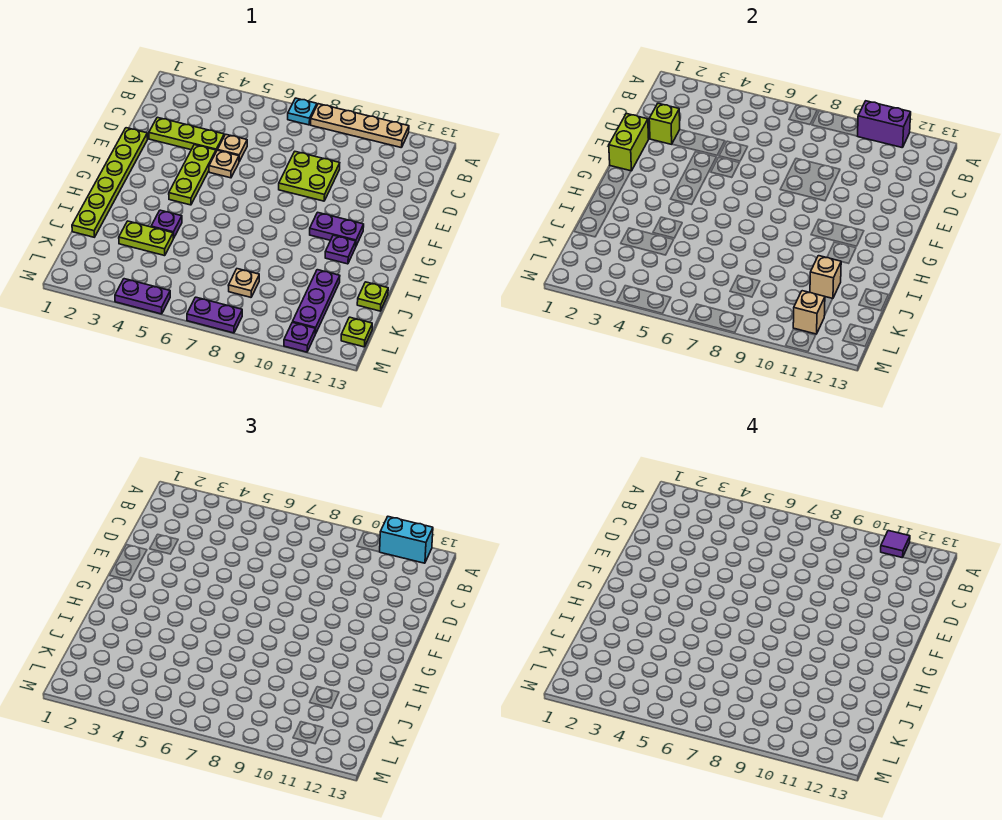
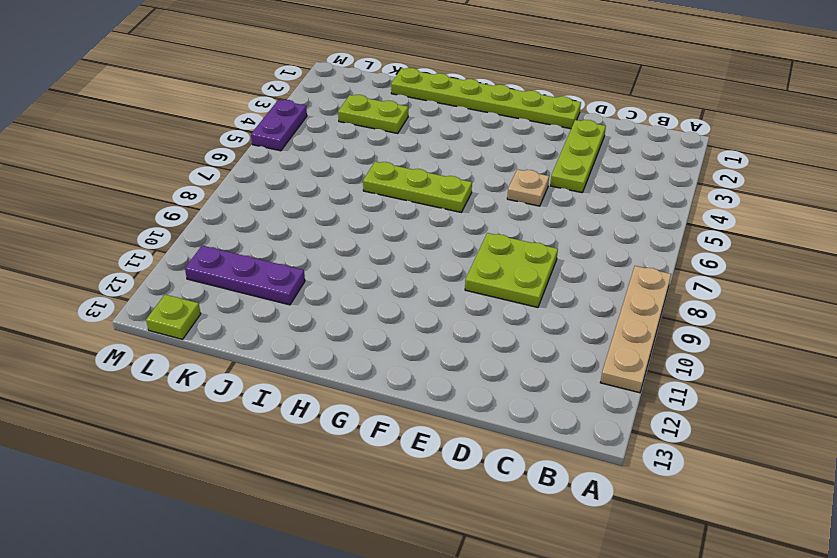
lime 1x3 plate [363,162,472,212] -> lime 1x3 plate moved to [169,145,216,205]
lime 1x2 plate [338,95,408,133] -> lime 1x2 plate turned to [119,221,173,256]
none -> cyan 1x1 plate [288,98,317,125]
none -> tan 1x1 plate [218,134,247,161]
none -> purple 1x2 plate [310,212,364,246]

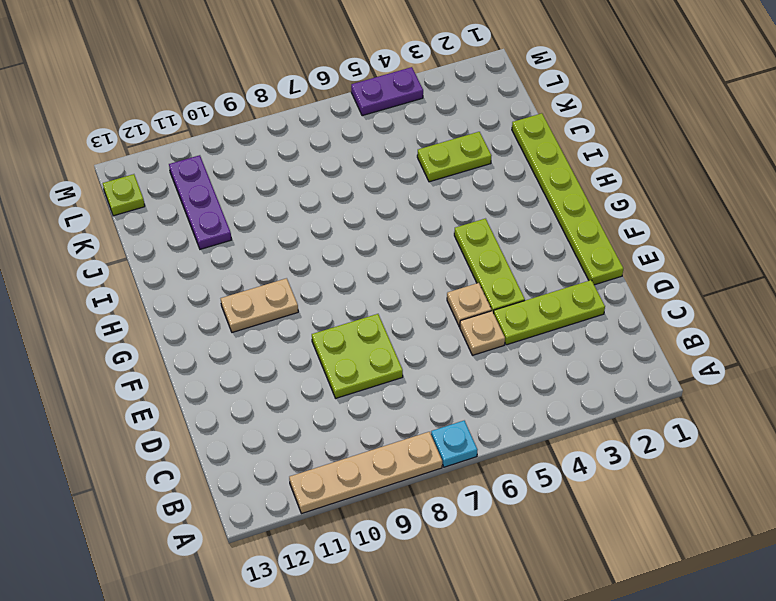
tan 1x2 plate [221,278,298,332] -> purple 1x2 plate [310,212,364,246]
none -> purple 1x1 plate [325,235,356,264]
none -> purple 1x1 plate [151,210,182,238]
none -> lime 1x1 plate [357,282,388,311]

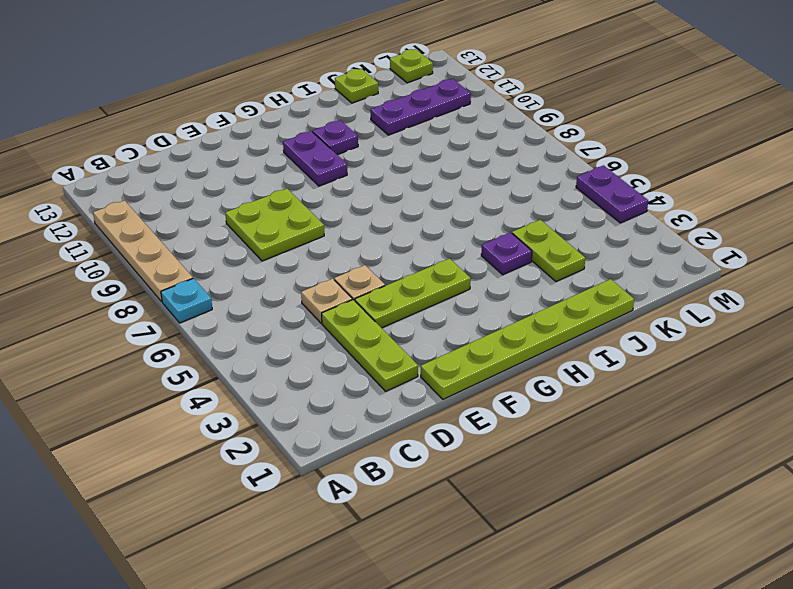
none -> tan 1x1 plate [228,269,259,297]
none -> purple 1x2 plate [187,297,242,333]
none -> purple 1x1 plate [284,322,315,352]

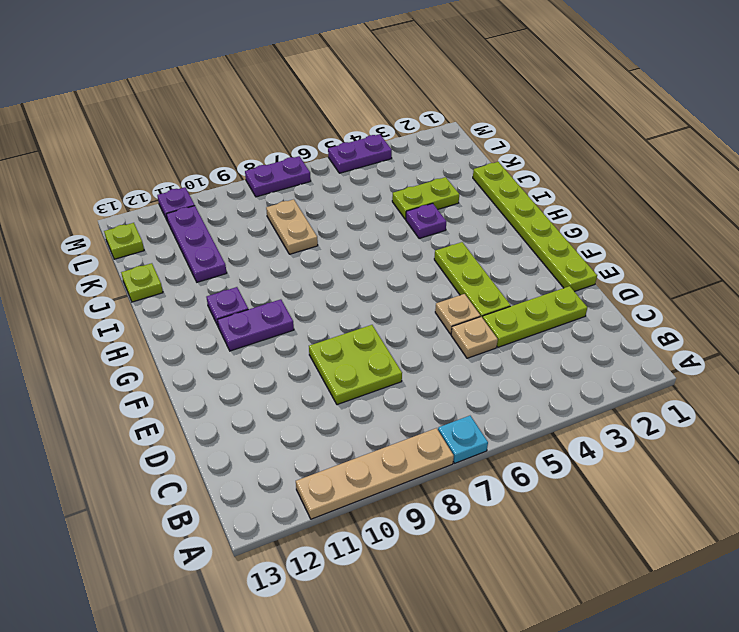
tan 1x2 plate [266,199,318,254] -> tan 1x1 plate [228,269,259,297]
none -> purple 1x2 brick [858,101,911,148]
none -> lime 1x1 brick [649,103,680,144]
none -> lime 1x2 brick [609,114,649,171]

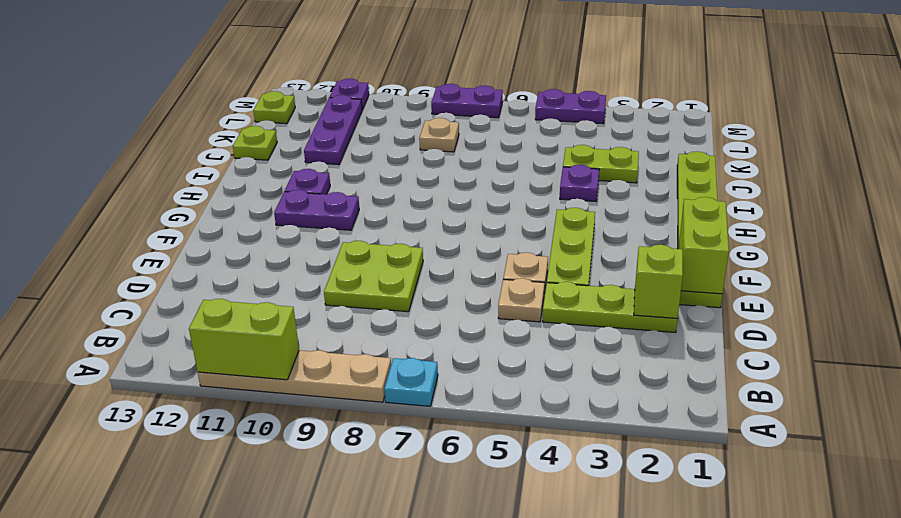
lime 1x2 brick [189,299,299,380] -> purple 1x2 brick [858,101,911,148]
none -> tan 1x1 brick [810,256,841,299]
none -> tan 1x1 brick [793,291,825,334]
none -> cyan 1x2 brick [380,517,433,563]

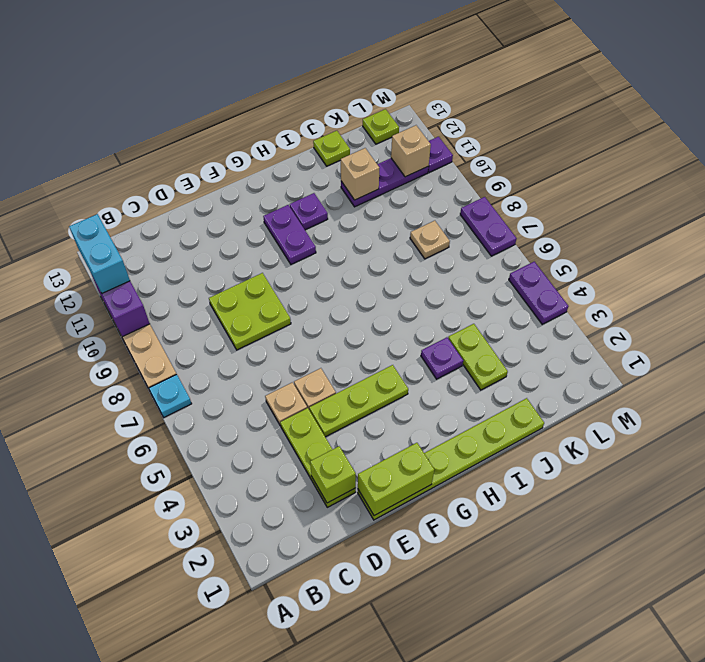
none -> purple 1x1 tile [881,531,910,558]

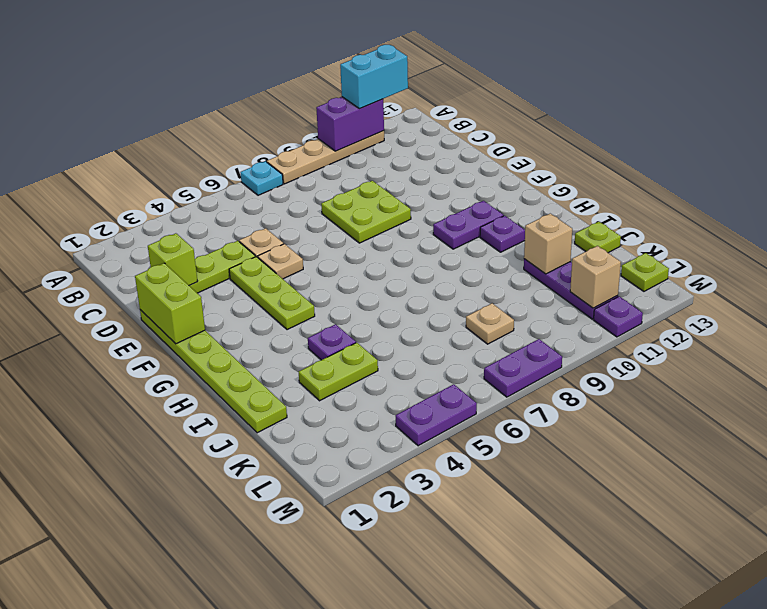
none -> purple 1x1 tile [881,531,910,558]

